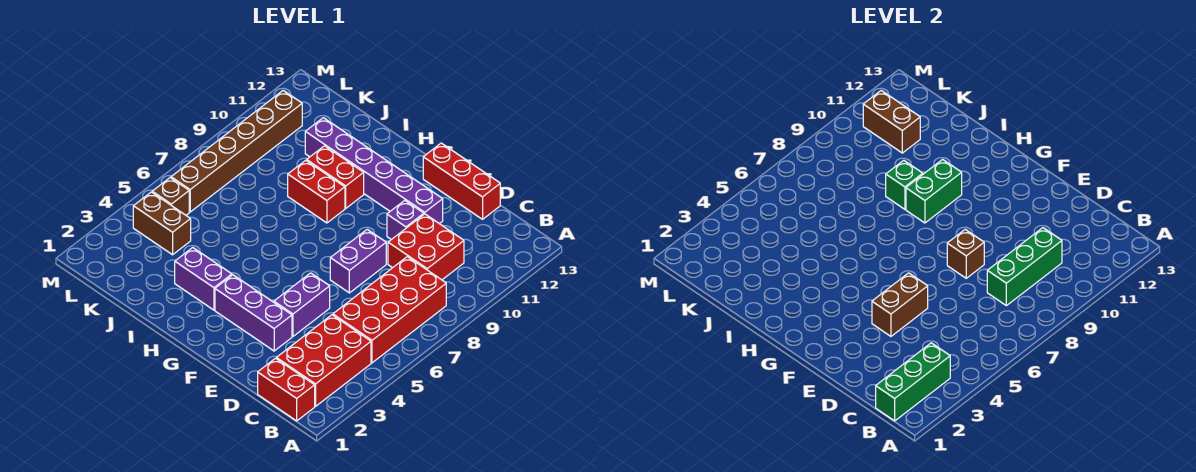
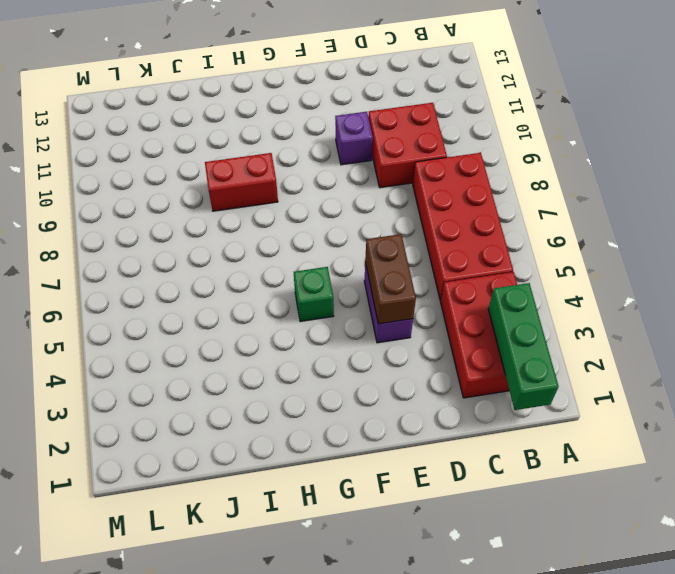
green 1x1 brick [294,267,334,322] -> green 1x1 brick moved to [886,160,923,209]
none -> red 1x2 brick [258,358,315,421]
none -> red 1x3 brick [423,143,500,219]
none -> purple 1x3 brick [215,275,292,351]

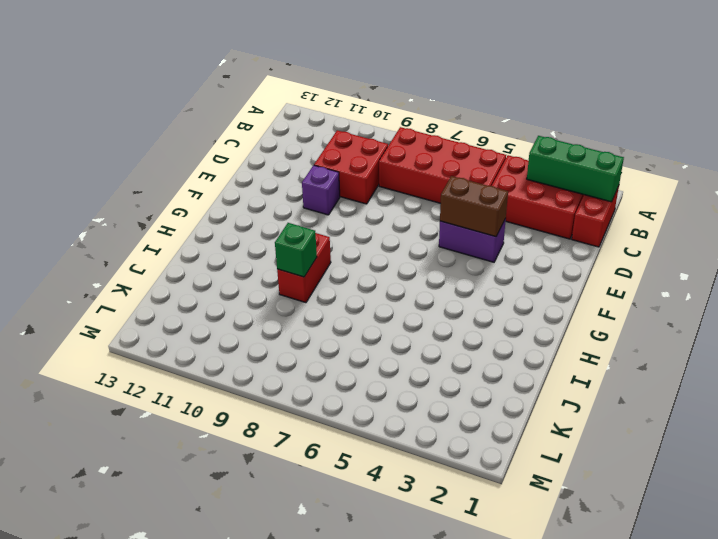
none -> red 1x3 brick [423,143,500,219]
none -> purple 1x3 brick [215,275,292,351]
none -> purple 1x2 brick [330,229,386,293]

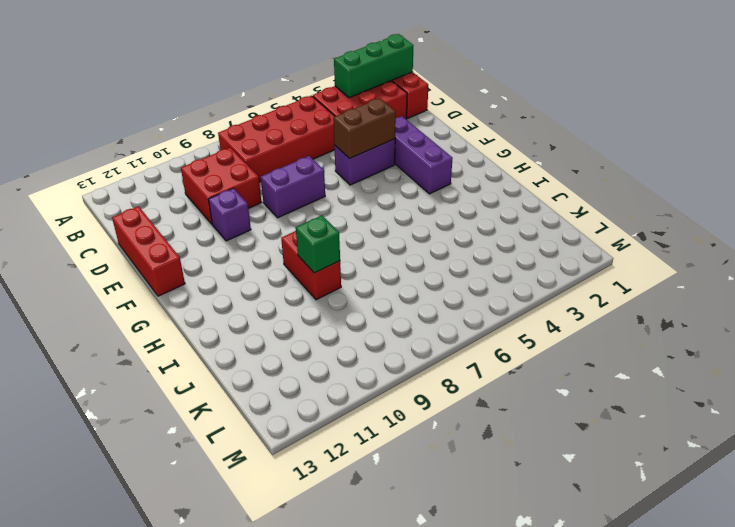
none -> purple 1x6 brick [305,118,443,224]
none -> purple 1x2 brick [175,248,232,310]
none -> red 1x2 brick [307,146,364,208]

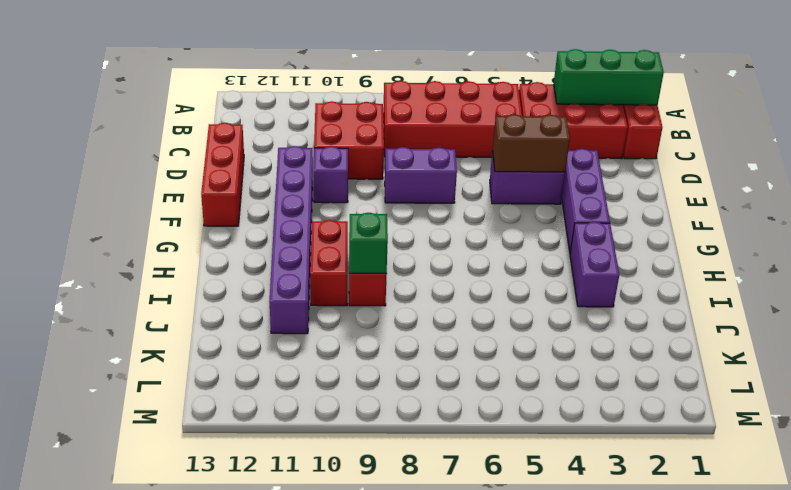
none -> brown 1x2 brick [133,192,191,255]
none -> brown 1x1 brick [152,178,189,215]
none -> brown 1x6 brick [171,91,302,212]

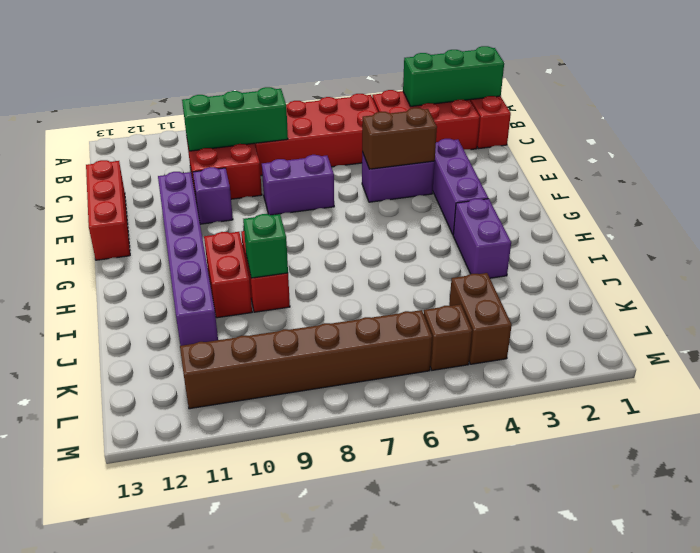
none -> brown 1x1 brick [947,229,984,278]
none -> green 1x2 brick [906,159,962,223]
none -> brown 1x2 brick [863,91,920,153]

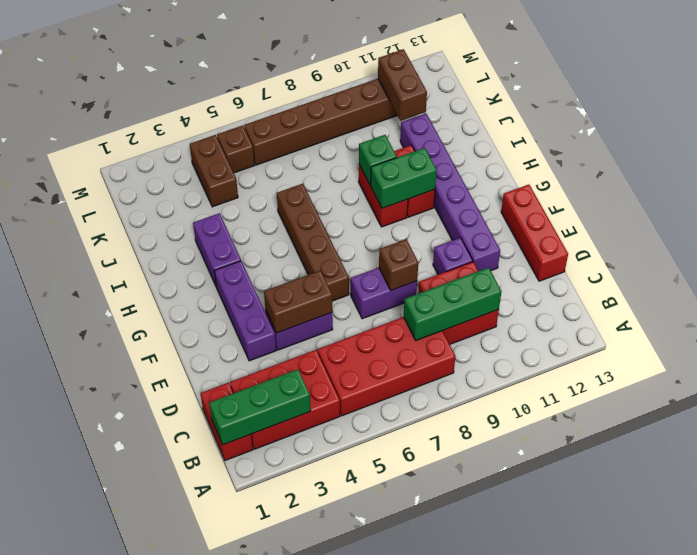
brown 1x4 brick [277,184,349,301] -> none

